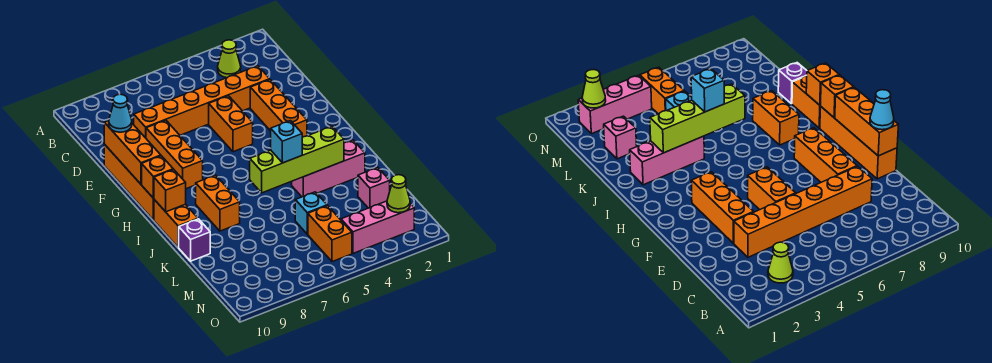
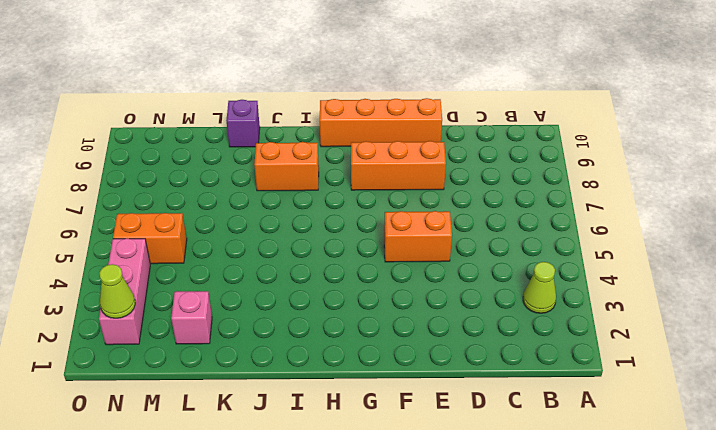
none -> orange 1x6 brick [134,66,270,138]
none -> orange 1x3 brick [250,80,307,137]
none -> orange 1x2 brick [154,200,198,247]

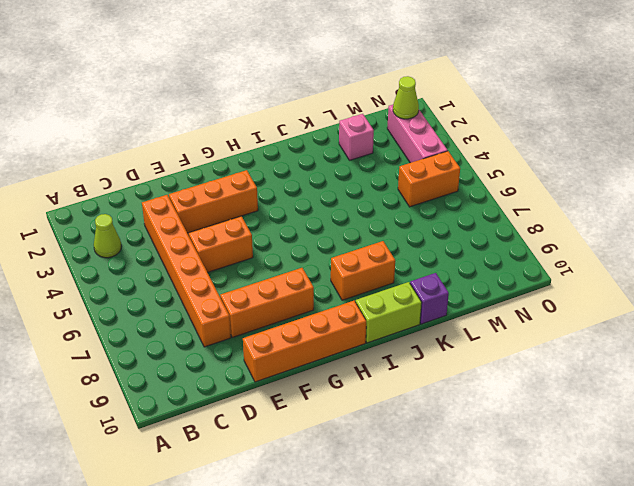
lime 1x2 brick [356,282,422,343] -> orange 1x2 brick [154,200,198,247]
none -> pink 1x3 brick [292,140,365,197]
none -> cyan 1x1 brick [295,192,327,234]
none -> orange 1x3 brick [104,121,161,184]

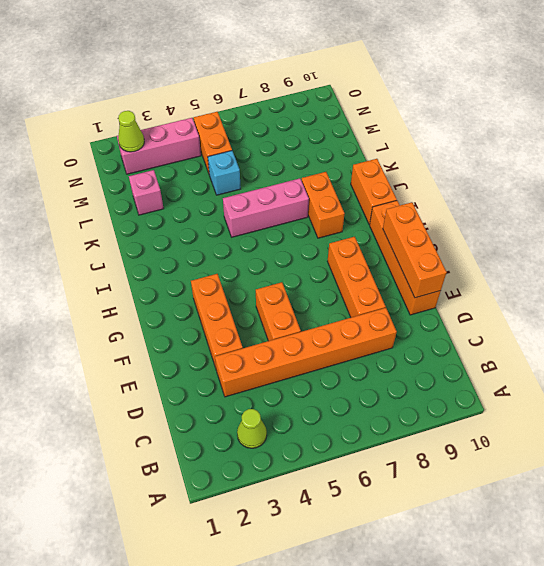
pink 1x3 brick [223,178,309,237] -> pink 1x3 brick moved to [292,140,365,197]
none -> purple 1x1 brick [179,219,210,261]
none -> orange 1x1 brick [142,156,173,198]
none -> orange 1x1 brick [154,169,186,212]

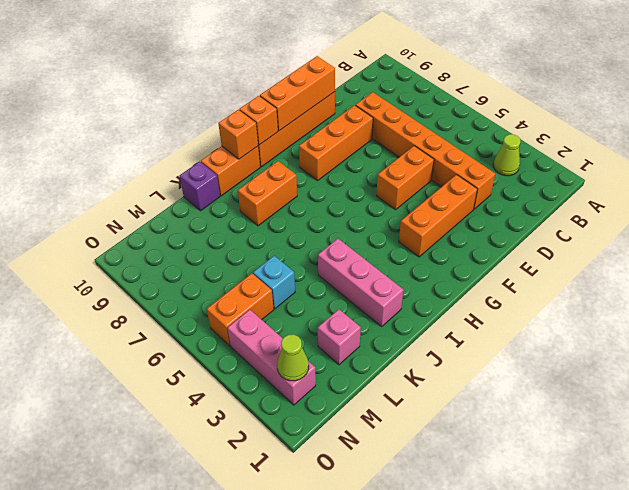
none -> lime 1x4 brick [250,126,344,193]
none -> cyan 1x1 cone [109,94,132,132]
none -> cyan 1x1 brick [271,121,302,163]

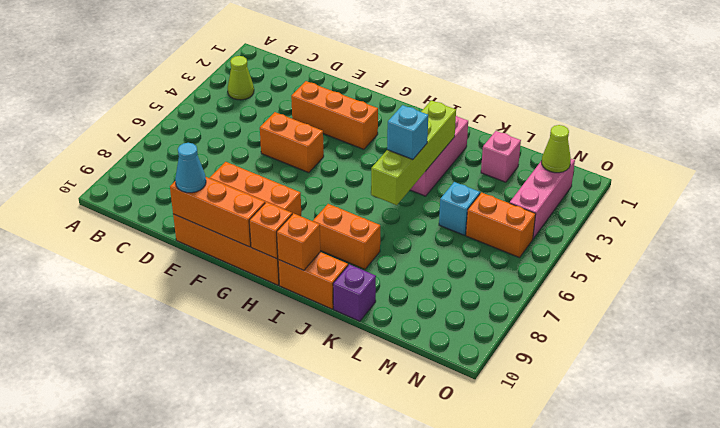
none -> orange 1x6 brick [134,66,270,138]

